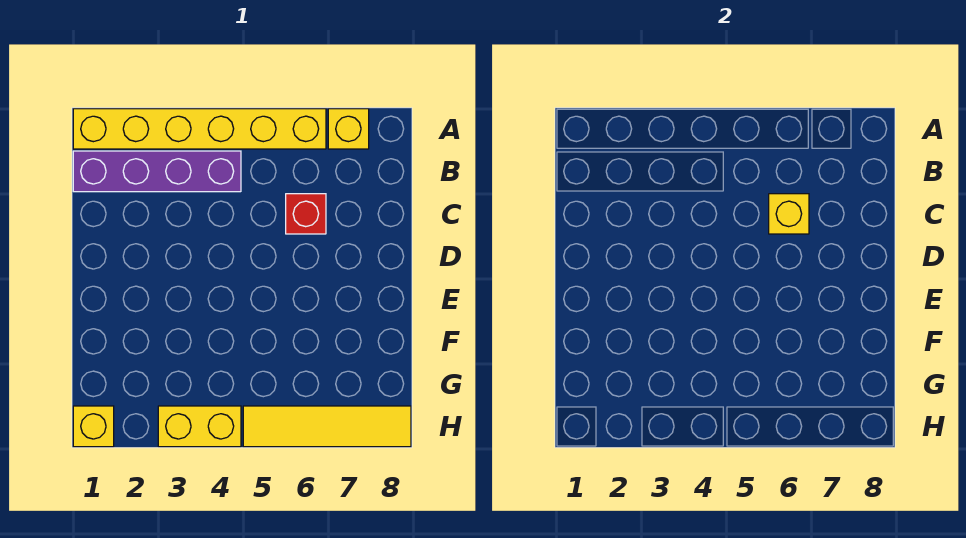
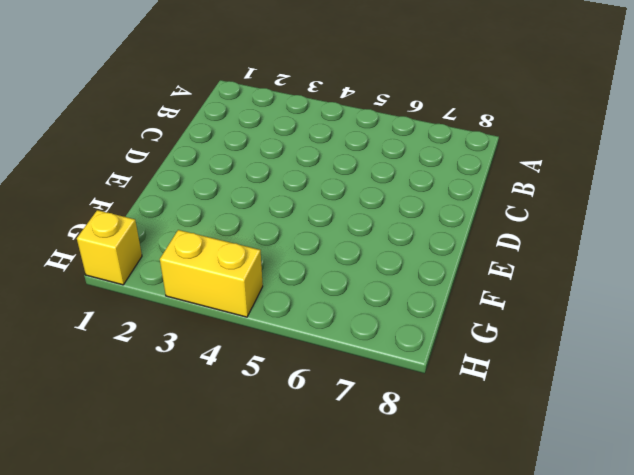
none -> yellow 1x6 brick [73,109,326,149]
none -> yellow 1x1 brick [328,109,369,149]

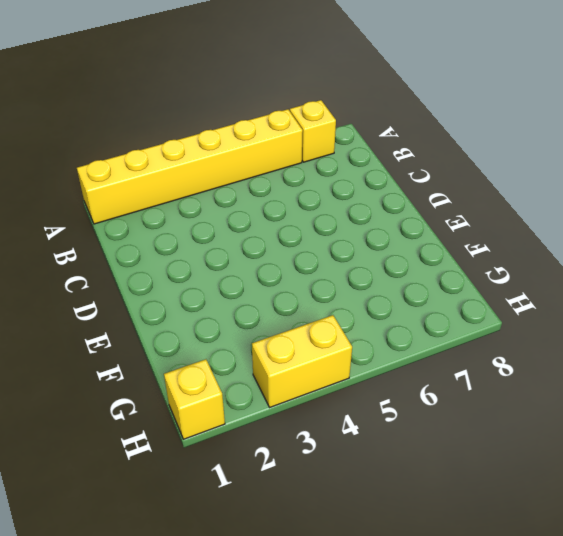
none -> purple 1x4 brick [73,151,241,192]
none -> red 1x1 brick [286,194,326,234]

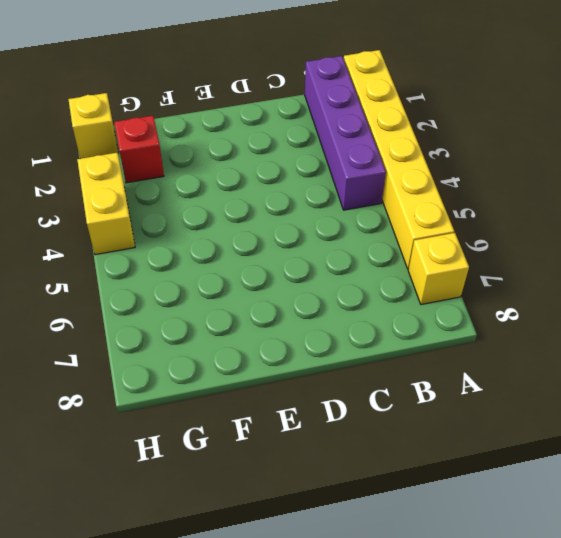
red 1x1 brick [114,115,164,183] -> red 1x1 brick moved to [286,194,326,234]
none -> yellow 1x4 tile [243,406,411,447]
none -> yellow 1x1 brick [769,194,809,234]

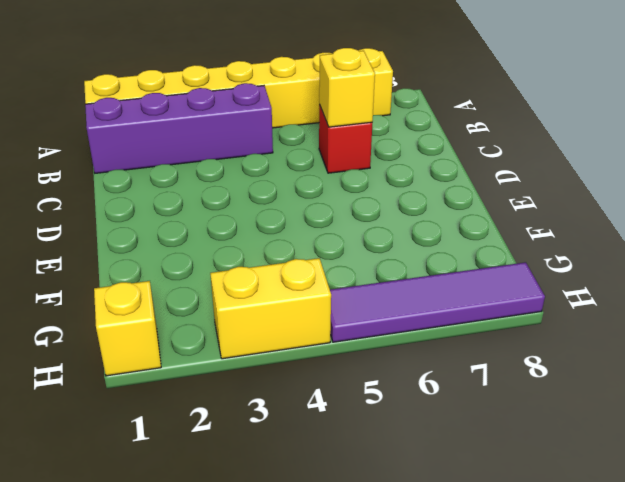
purple 1x4 tile [330,262,545,342] -> yellow 1x4 tile [243,406,411,447]

